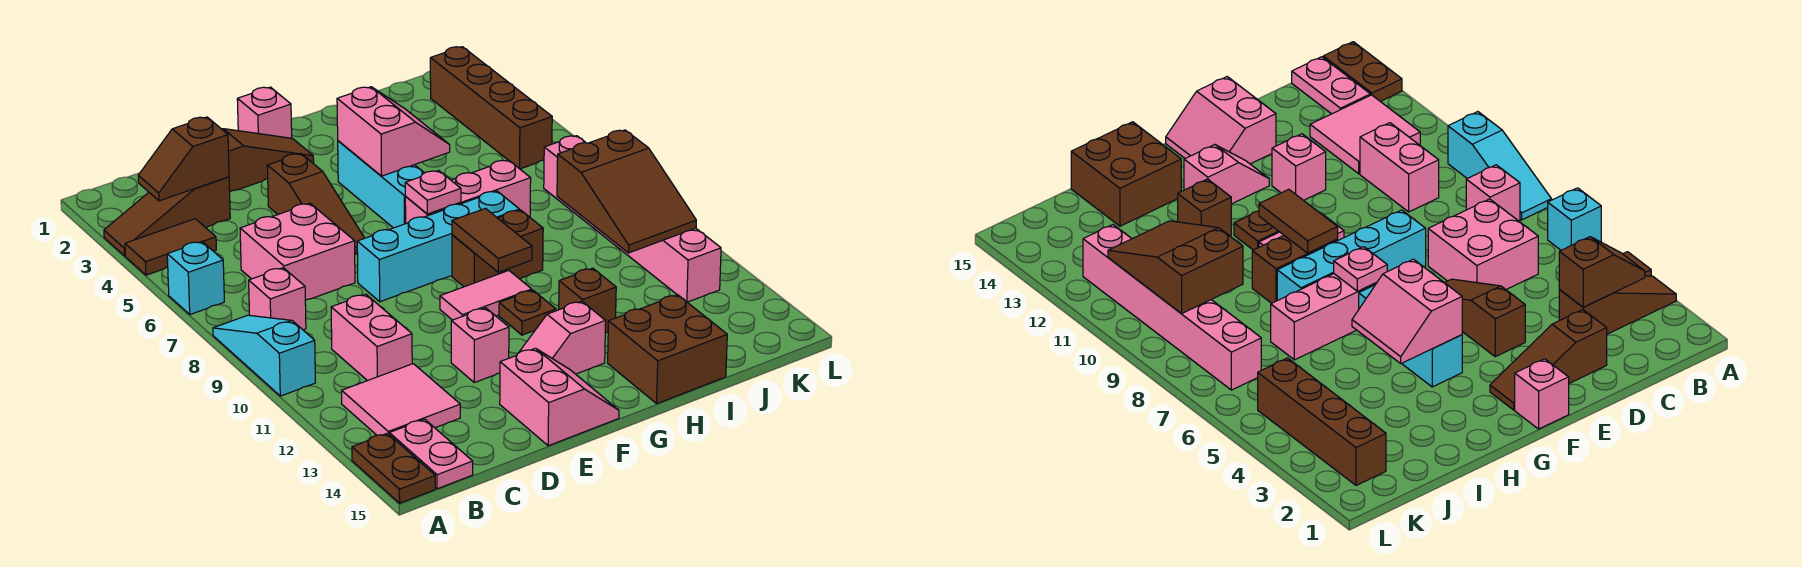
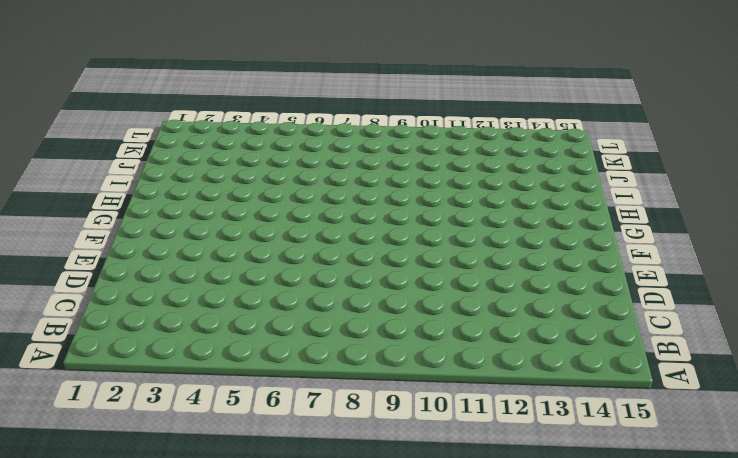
none -> brown 1x3 slope [104,177,230,256]
none -> brown 1x2 tile [125,219,216,275]
none -> cyan 1x1 brick [167,242,224,314]
none -> cyan 1x3 slope [213,315,315,396]

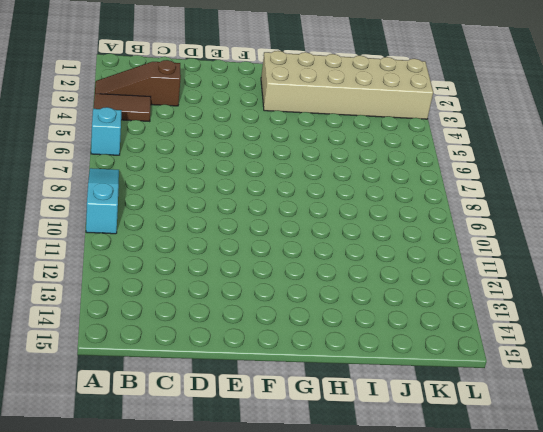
tan 2x6 brick [261,51,433,119] -> brown 1x4 brick [430,47,552,169]
none -> brown 1x2 plate [352,433,435,503]
none -> pink 1x1 brick [249,268,306,330]
none -> pink 2x2 tile [342,364,460,435]
none -> pink 1x2 plate [389,419,473,489]

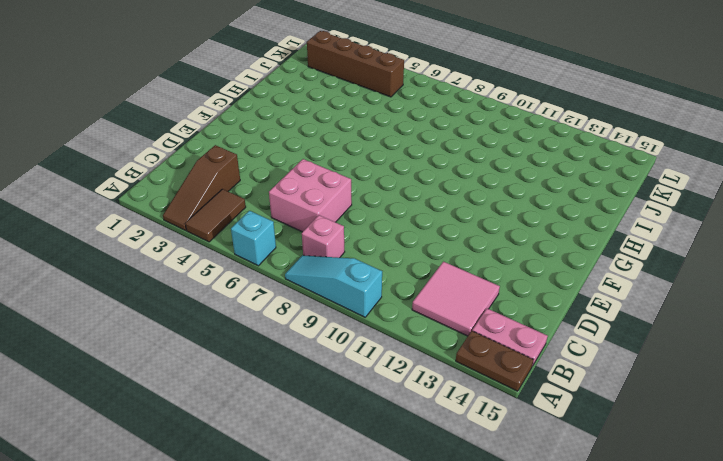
none -> pink 1x2 brick [331,294,412,381]
none -> brown 1x3 slope [222,129,314,192]
none -> brown 1x3 slope [267,154,364,254]
none -> cyan 1x4 brick [357,191,519,302]

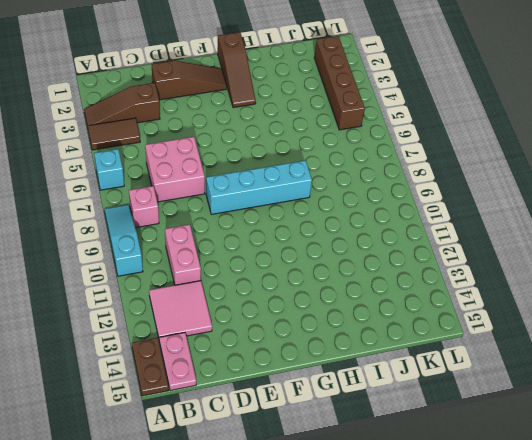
brown 1x3 slope [218,32,256,108] -> brown 1x3 slope moved to [267,154,364,254]
none -> pink 1x1 brick [451,308,509,383]
none -> pink 2x2 slope [500,348,619,446]
none -> pink 1x1 brick [237,87,292,138]
none -> pink 1x2 tile [440,271,532,320]

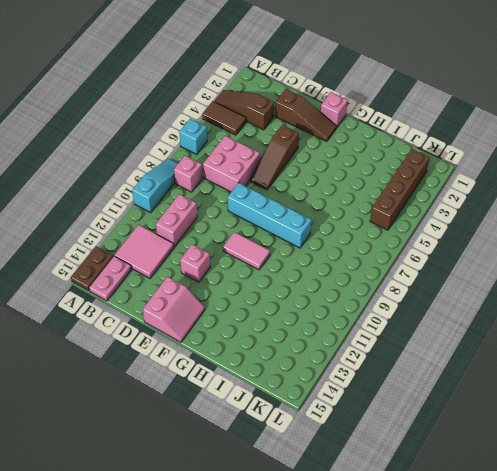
none -> pink 1x2 slope [519,301,606,374]
none -> cyan 1x3 brick [338,141,424,228]
none -> pink 1x3 brick [405,160,531,223]
none -> brown 1x2 brick [452,210,543,287]

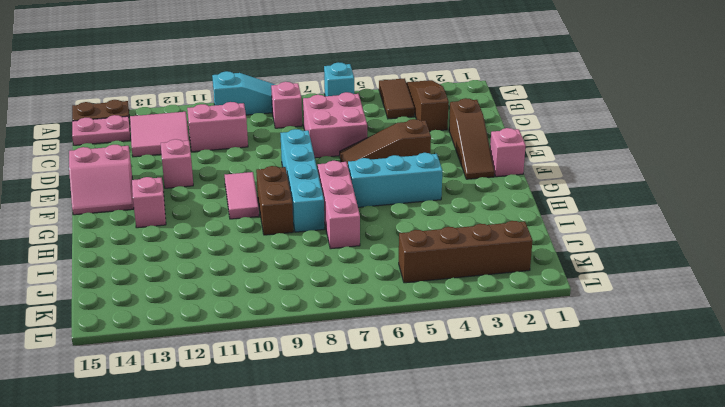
none -> brown 1x1 plate [499,290,556,335]
none -> brown 1x1 brick [559,268,616,333]
none -> brown 2x2 brick [608,295,727,403]
none -> pink 1x6 brick [544,136,721,302]

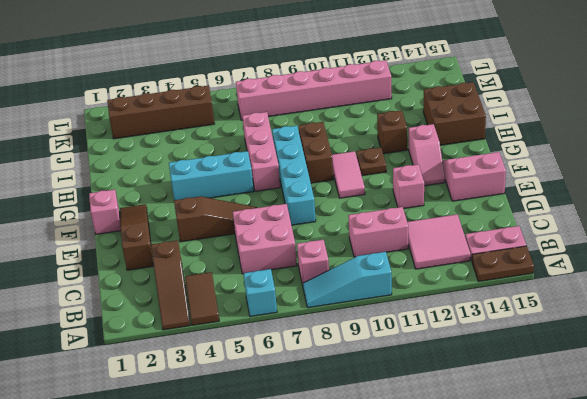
none -> brown 1x2 slope [138,117,229,201]
none -> pink 2x2 slope [337,87,450,176]
none -> pink 1x1 plate [405,171,461,214]
none -> brown 1x2 tile [452,208,532,272]

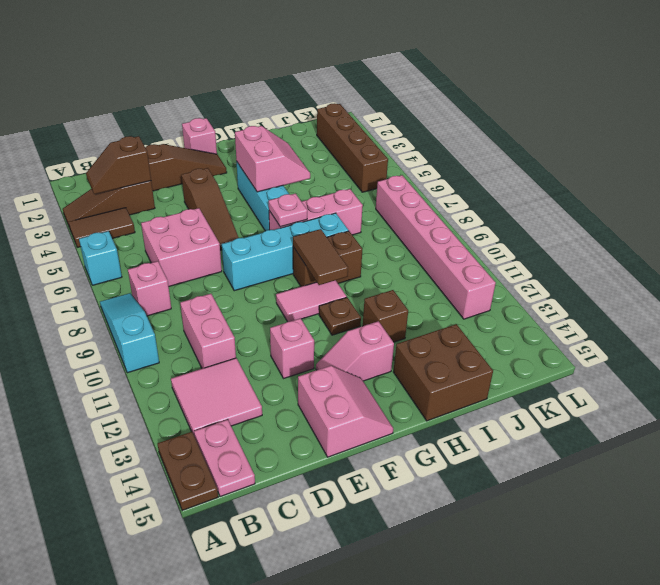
none -> brown 2x3 slope [557,130,696,253]

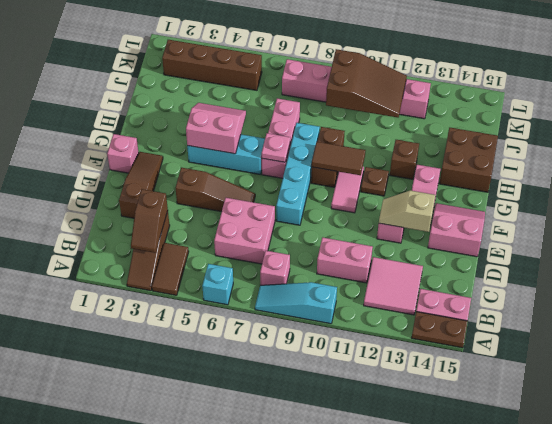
tan 1x2 slope [379,191,435,232] -> none

